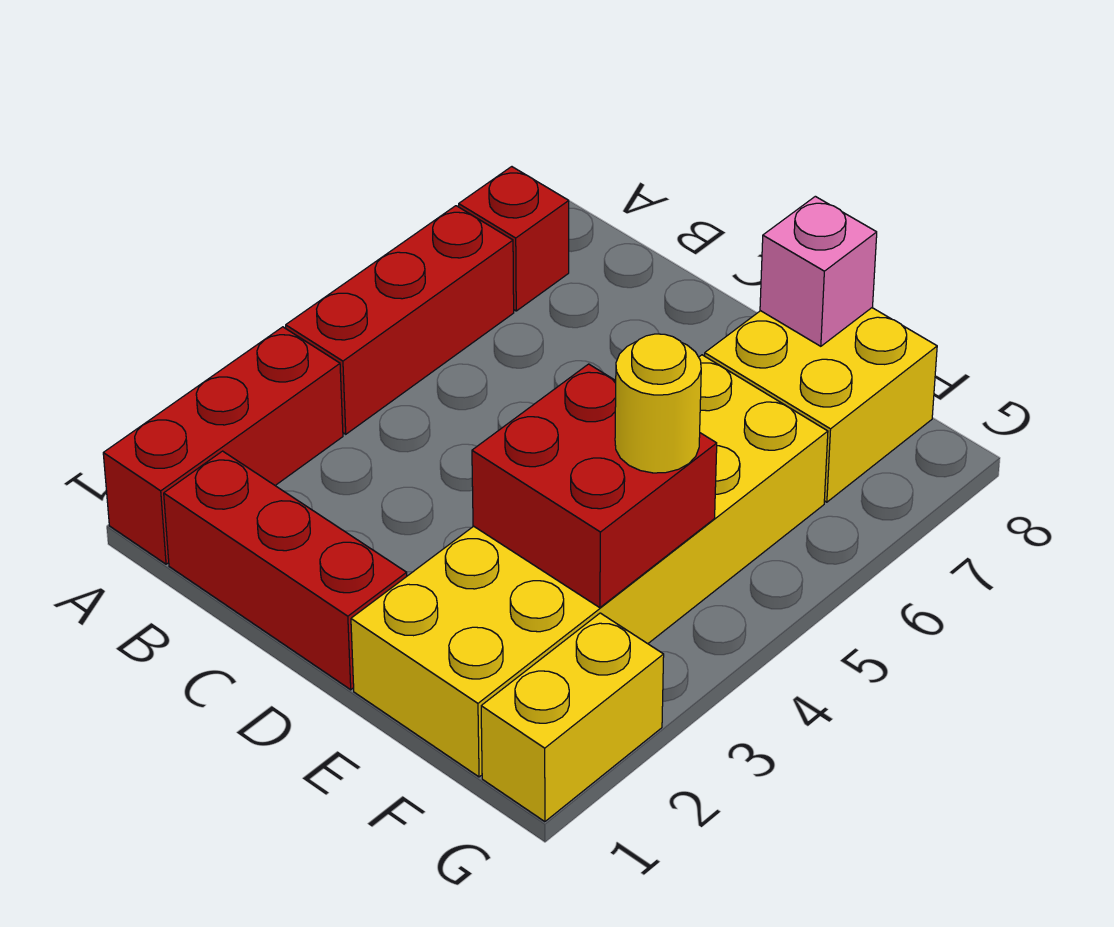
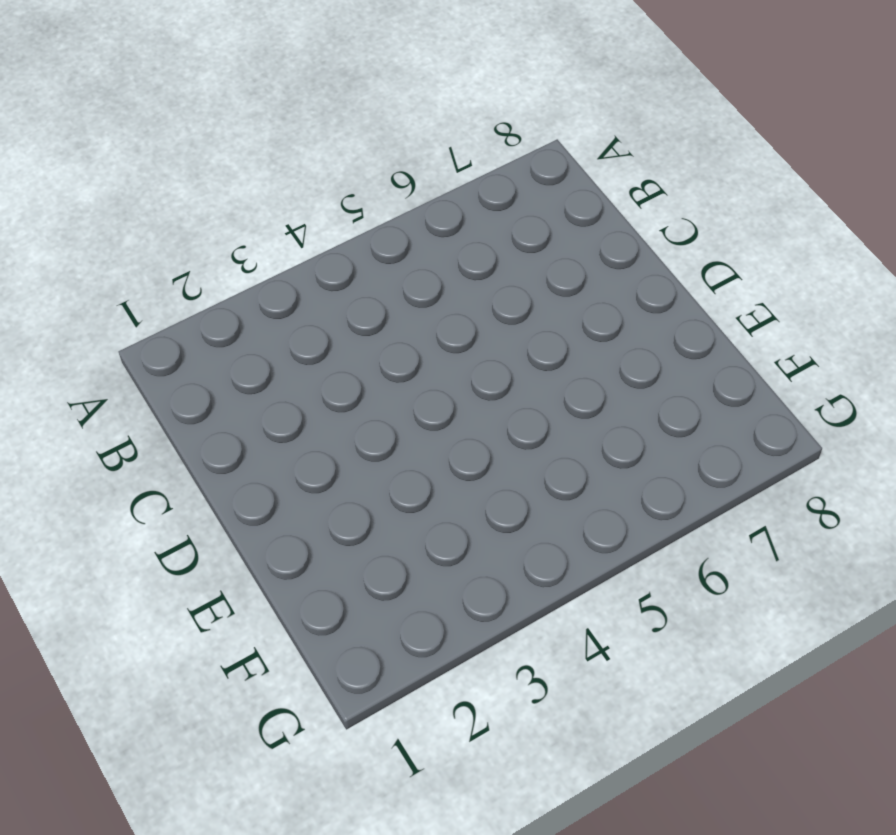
none -> red 1x3 brick [103,327,343,564]
none -> red 1x3 brick [286,206,514,434]

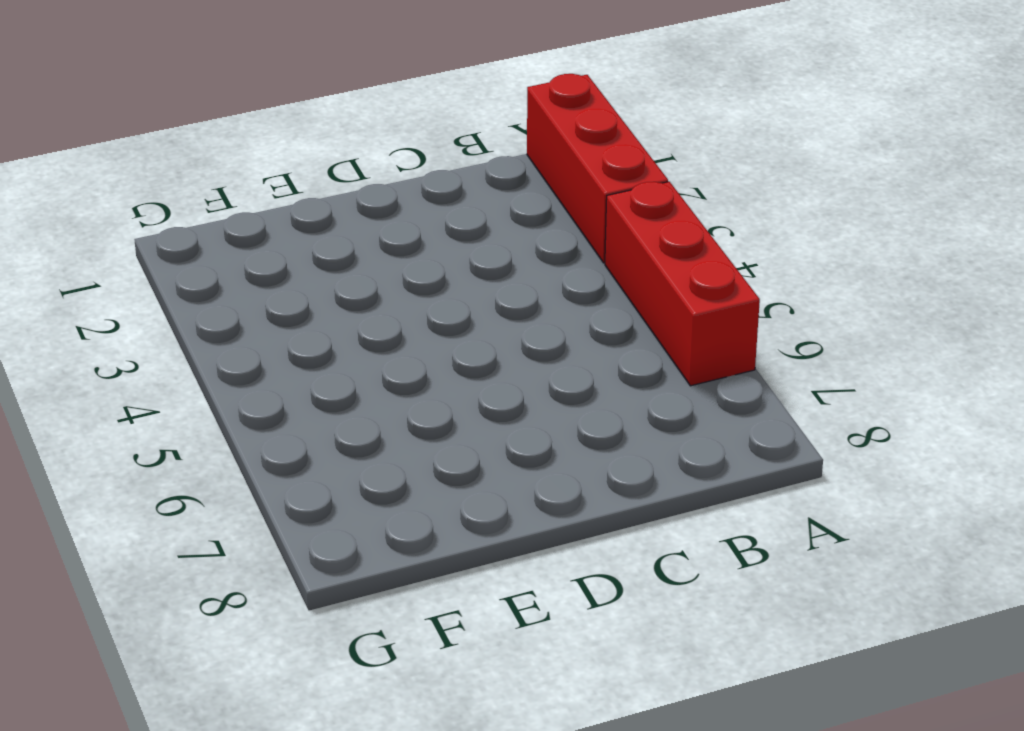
none -> red 1x1 brick [459,167,569,311]
none -> red 1x3 brick [164,451,407,690]

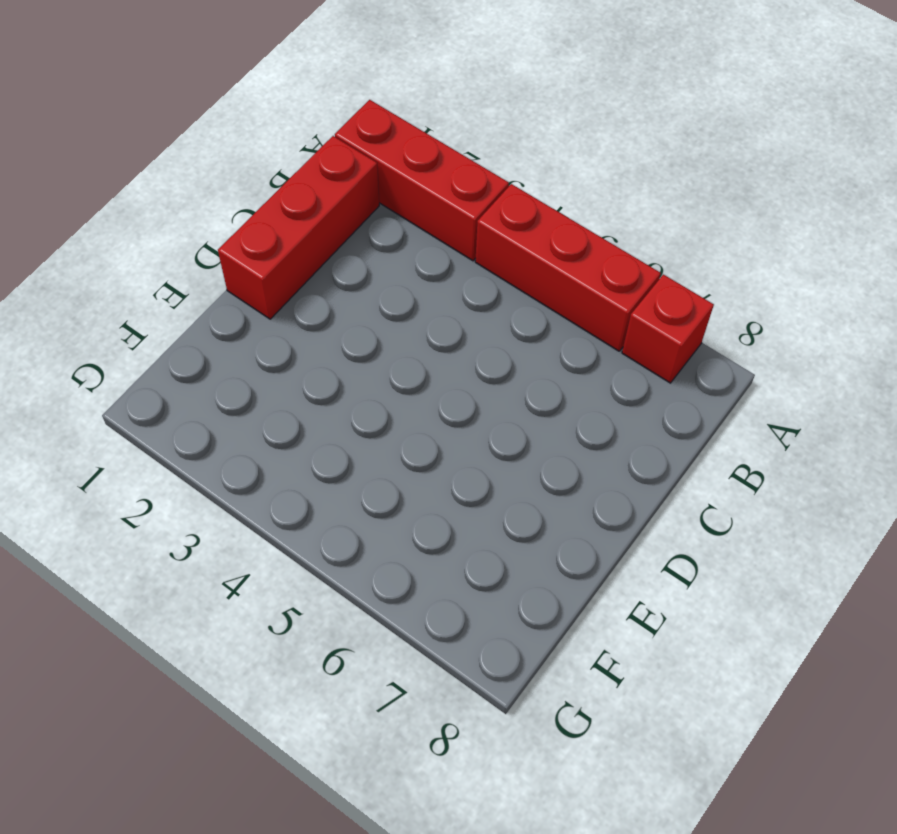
none -> yellow 2x6 brick [351,355,828,777]
none -> yellow 2x2 brick [705,308,937,502]

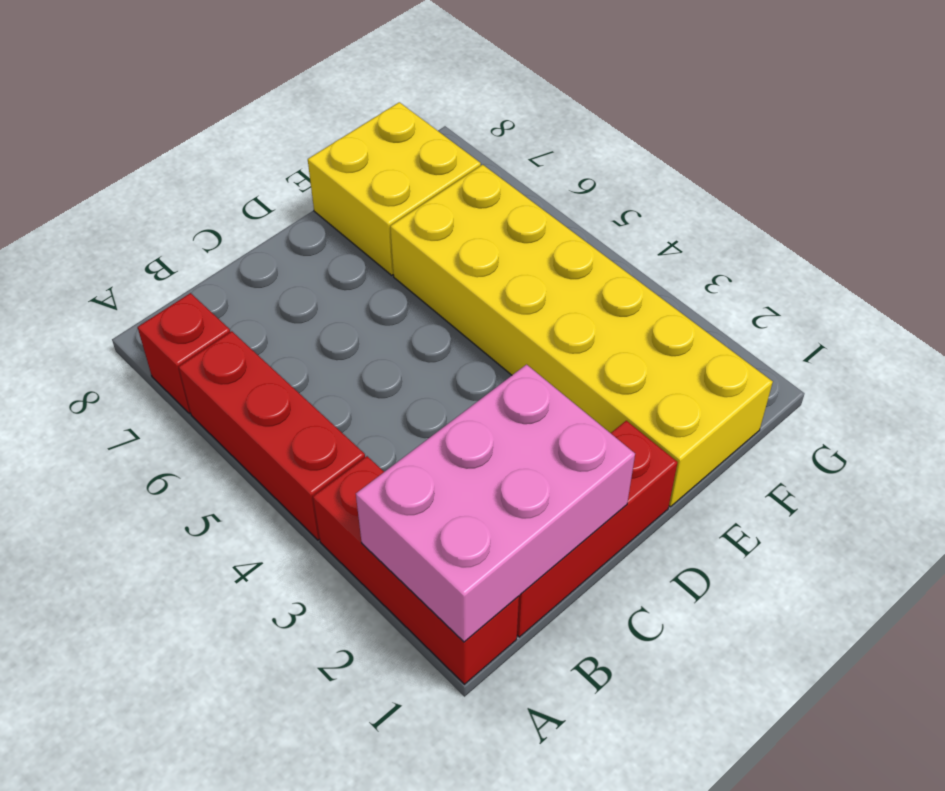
pink 2x3 brick [356,365,635,642] -> none
none -> yellow 1x2 brick [481,613,664,822]
none -> red 2x2 brick [472,364,717,608]

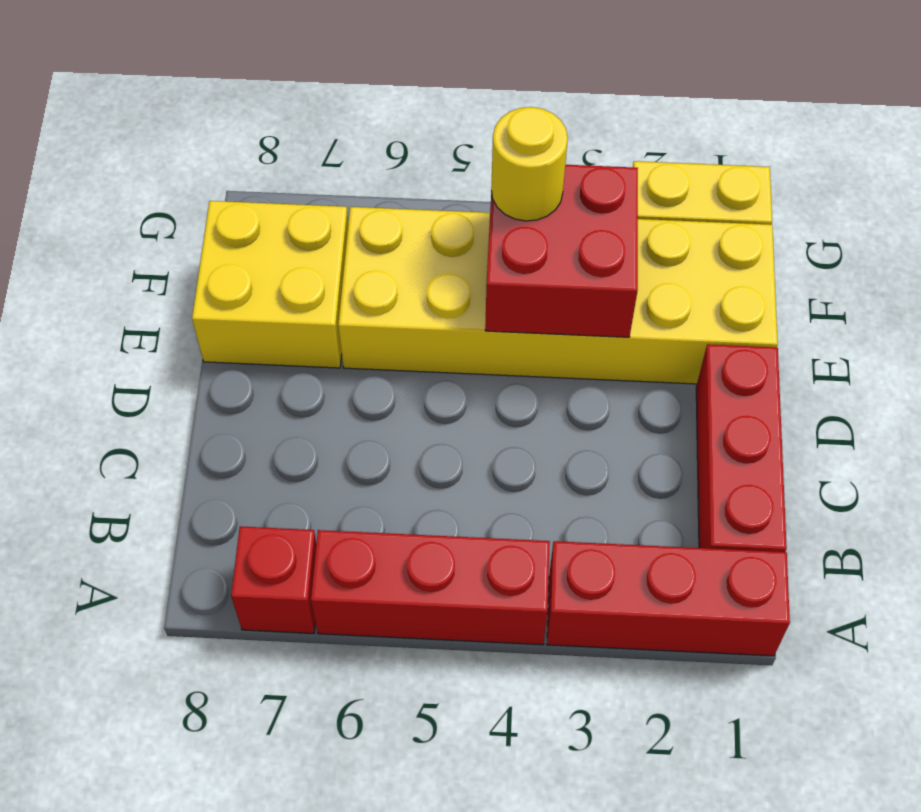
none -> pink 1x1 brick [760,196,877,346]

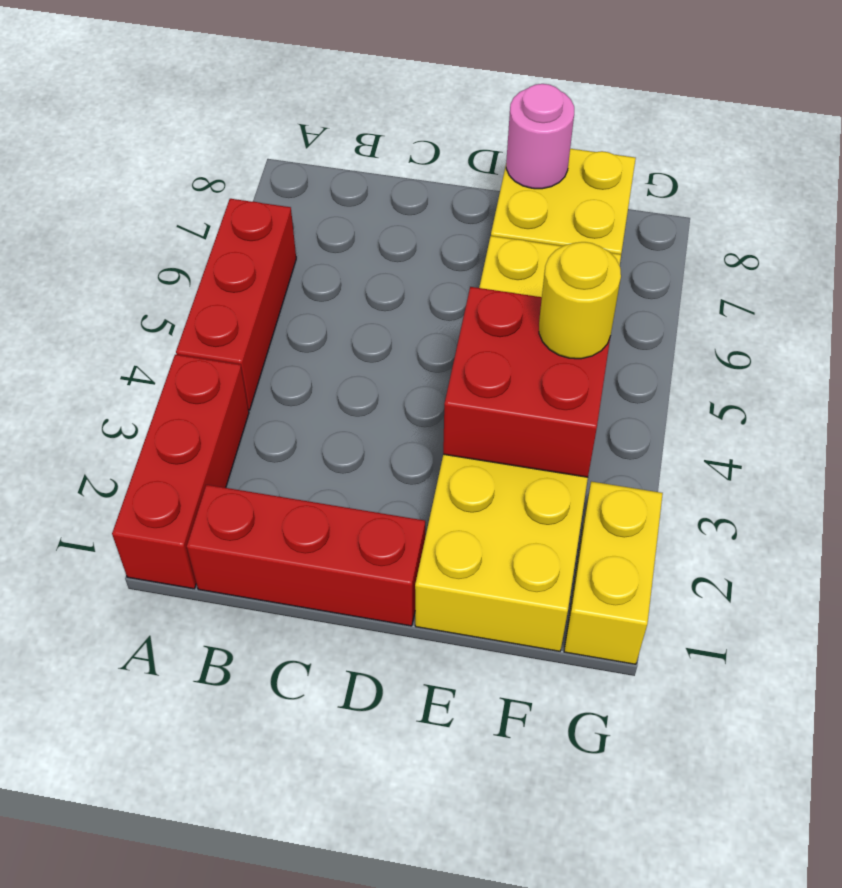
pink 1x1 round brick [506,84,574,189] -> pink 1x1 brick [760,196,877,346]
none -> red 1x1 brick [459,167,569,311]

